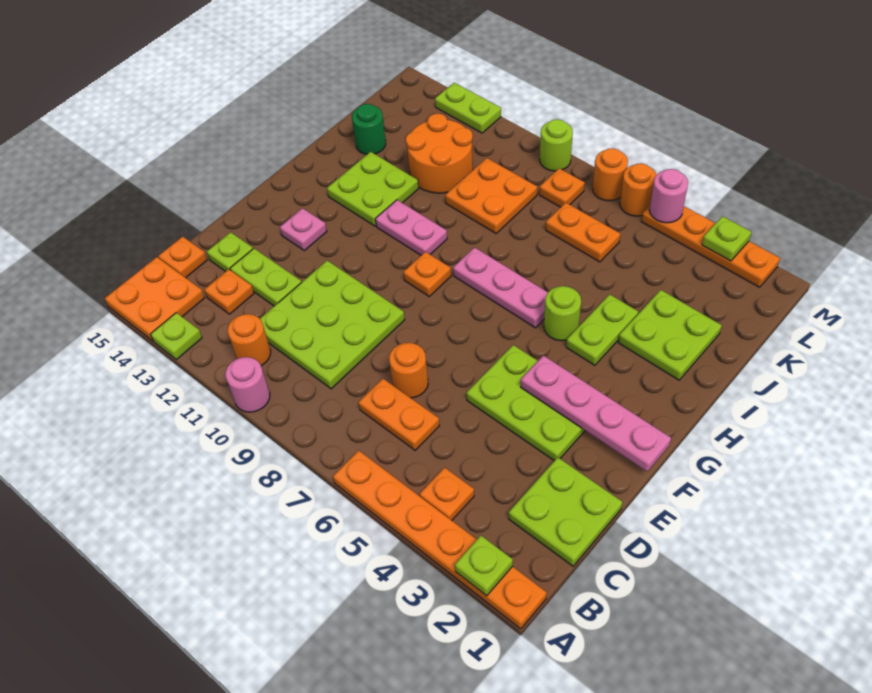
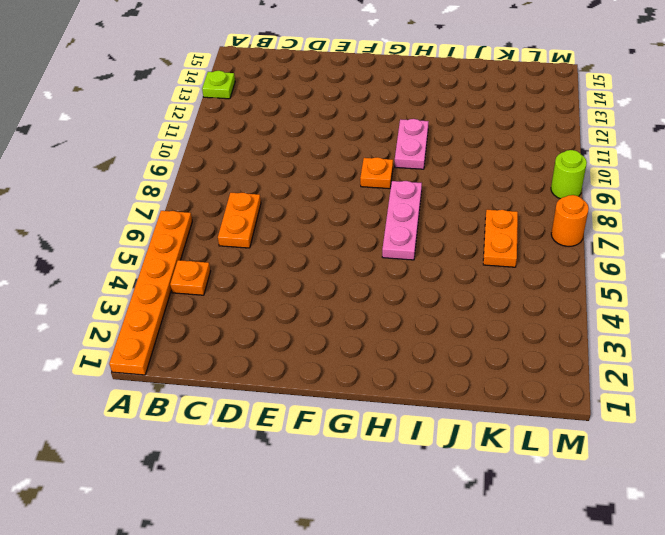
none -> pink 1x1 round brick [225,357,270,412]
none -> orange 2x2 plate [105,257,205,341]
none -> orange 1x1 round brick [227,314,271,366]
none -> lime 2x2 plate [509,457,622,566]

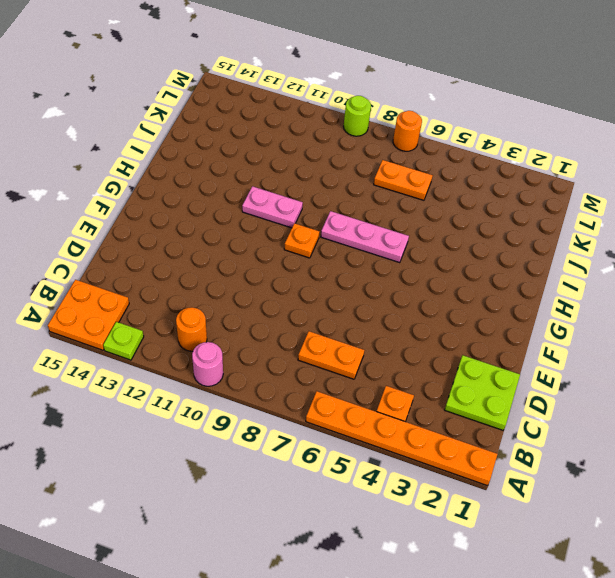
none -> lime 3x3 plate [260,261,405,389]
none -> orange 1x1 plate [204,269,254,314]
none -> orange 1x1 plate [158,237,207,278]
none -> orange 1x1 round brick [389,343,428,398]

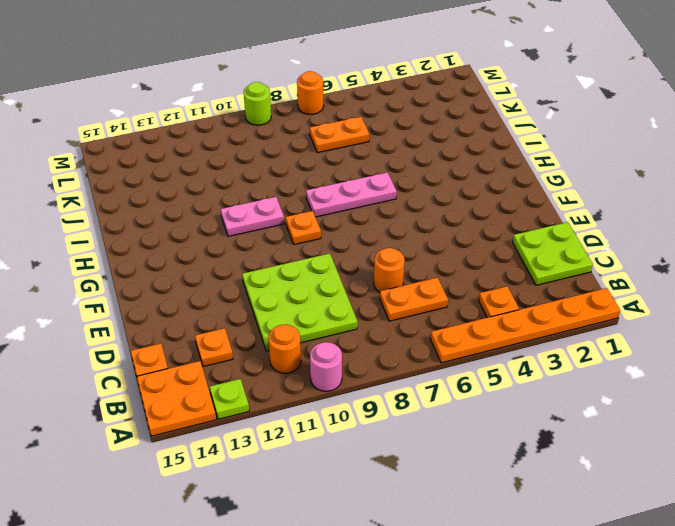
none -> lime 1x2 plate [230,249,302,306]
none -> lime 1x1 plate [207,232,253,272]
none -> lime 2x3 plate [467,345,585,461]
none -> pink 1x1 plate [280,208,327,251]

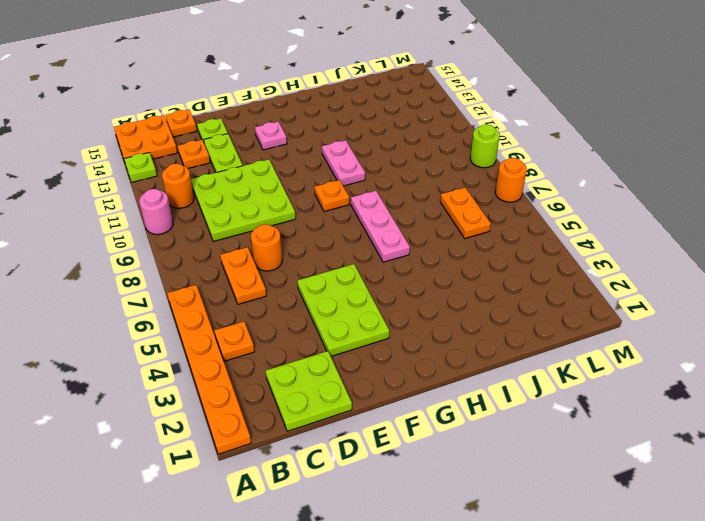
none -> lime 1x2 plate [566,294,638,365]
none -> lime 1x1 round brick [544,286,581,341]
none -> lime 2x2 plate [327,152,419,226]
none -> lime 2x2 plate [618,290,722,380]

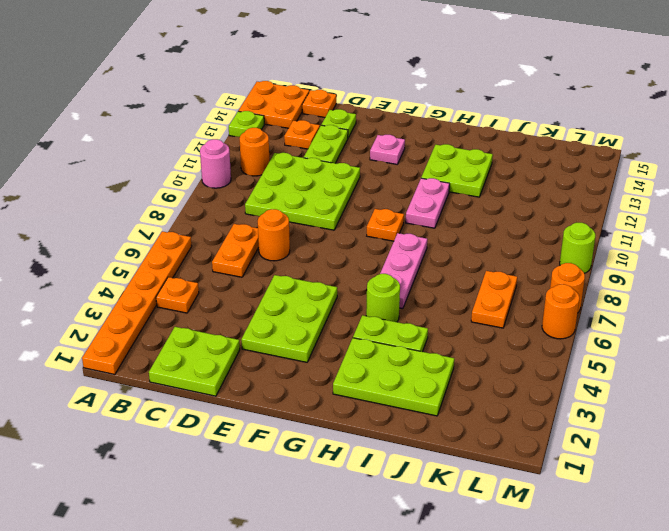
lime 2x3 plate [333,338,454,416] -> lime 2x2 plate [618,290,722,380]
none -> orange 2x2 plate [445,158,537,233]
none -> orange 2x2 round brick [406,114,473,193]
none -> green 1x1 round brick [352,104,386,154]
none -> orange 1x1 plate [539,168,585,207]

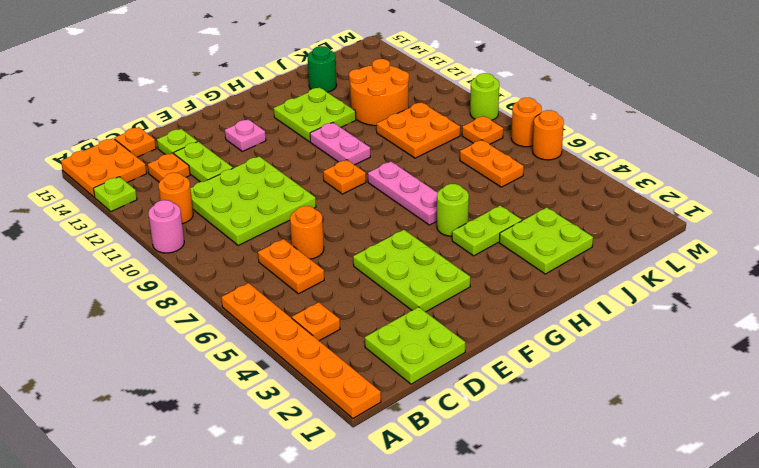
none -> orange 1x4 plate [642,206,780,287]
none -> lime 1x2 plate [435,83,501,133]
none -> lime 1x1 plate [455,536,513,596]
none -> pink 1x4 plate [521,356,671,472]

